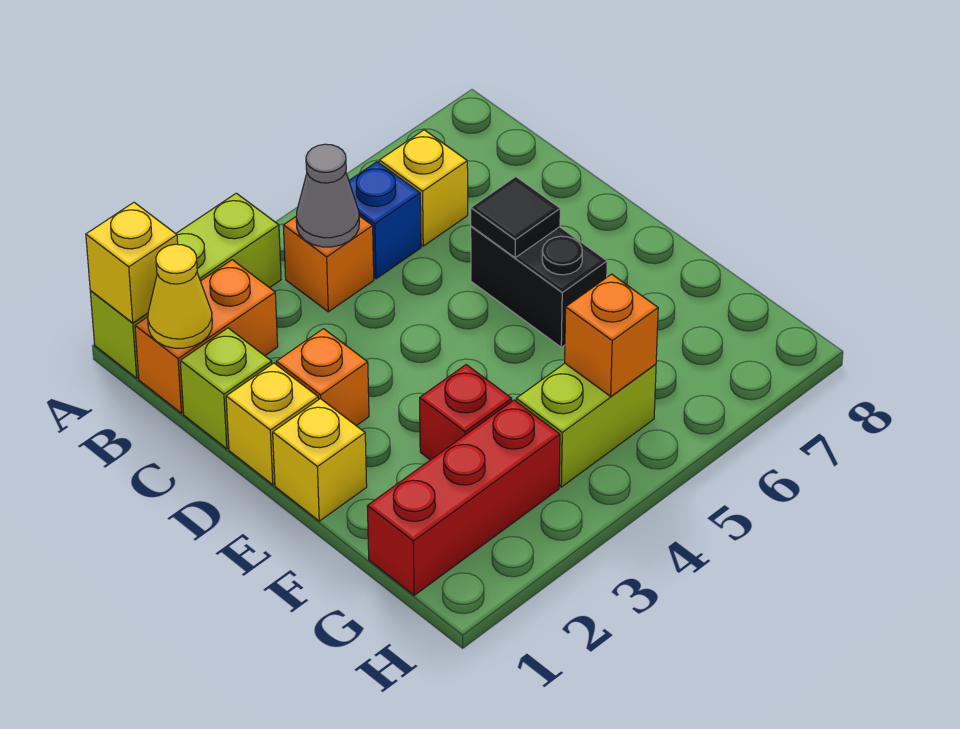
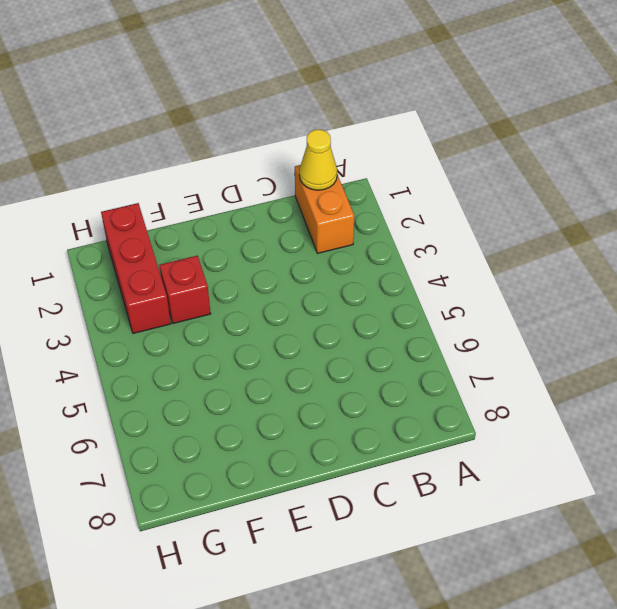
none -> lime 1x3 brick [90,193,281,378]
none -> orange 1x1 brick [283,216,374,312]
none -> blue 1x1 brick [349,162,421,279]

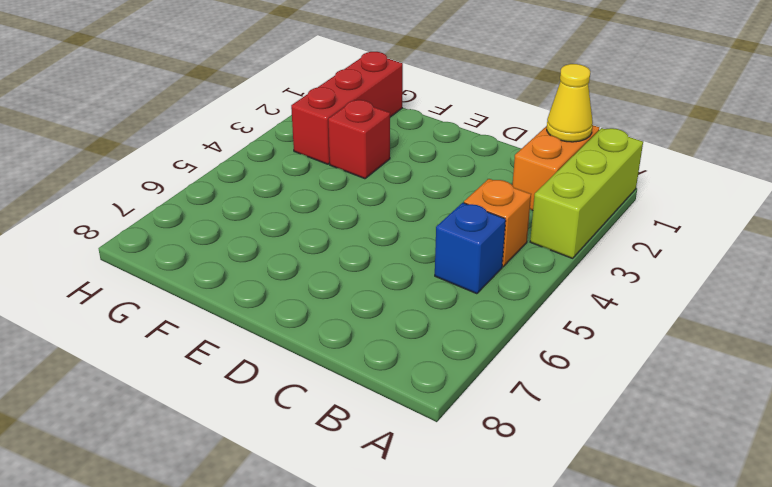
none -> yellow 1x1 brick [379,130,468,246]
none -> lime 1x1 brick [180,328,272,449]
none -> yellow 1x1 brick [226,363,318,485]

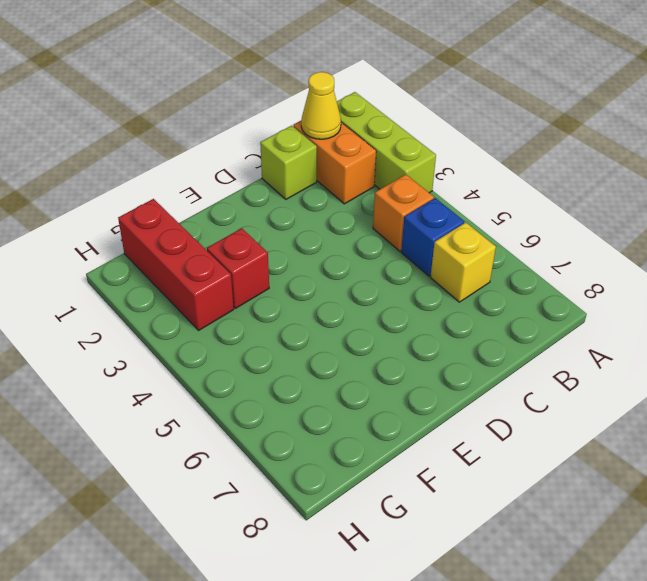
none -> yellow 1x1 brick [226,363,318,485]
none -> orange 1x1 brick [276,329,369,426]
none -> black 1x2 brick [471,226,607,347]

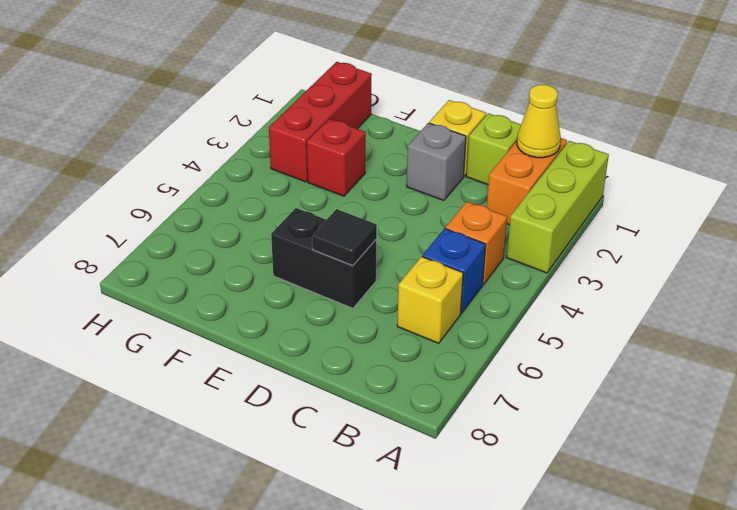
grey 1x1 brick [407,123,466,201] -> orange 1x1 brick [276,329,369,426]
none -> yellow 1x1 brick [273,398,367,521]
none -> lime 1x2 brick [516,364,656,487]
none -> yellow 1x1 brick [86,203,178,323]

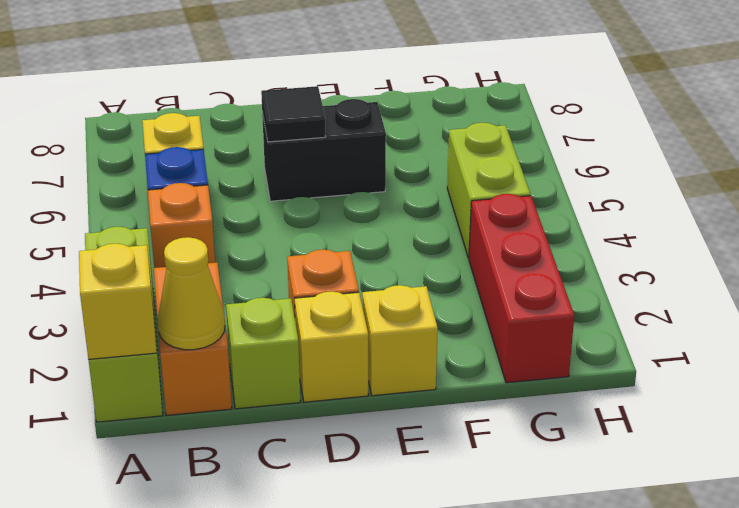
none -> red 1x1 brick [420,365,512,460]
none -> grey 1x1 cone [296,144,359,247]
none -> orange 1x1 brick [565,274,658,396]

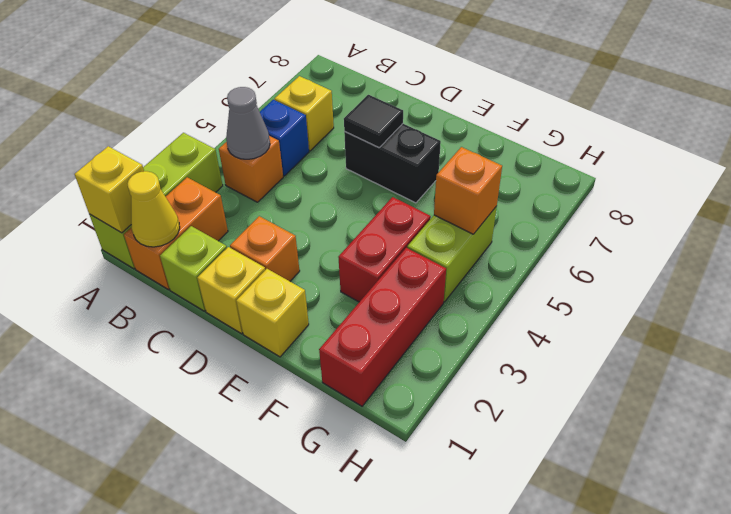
red 1x2 brick [338,197,431,302] -> red 1x1 brick [420,365,512,460]

